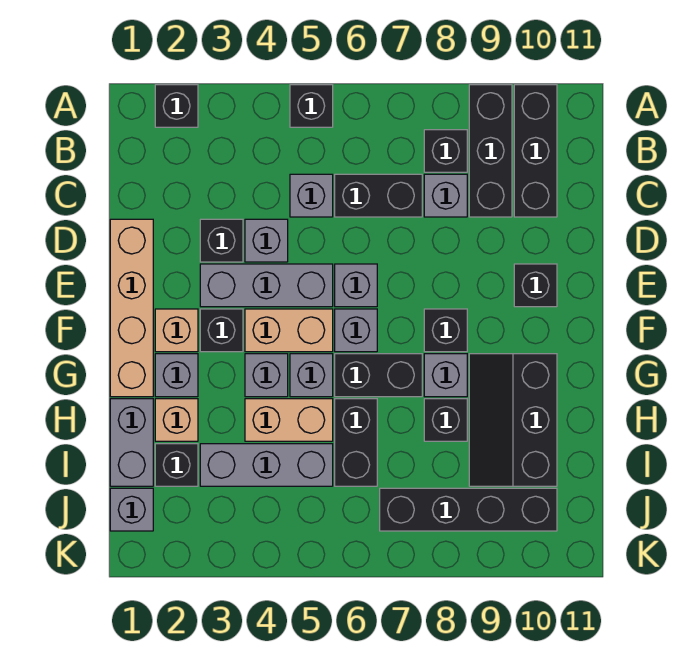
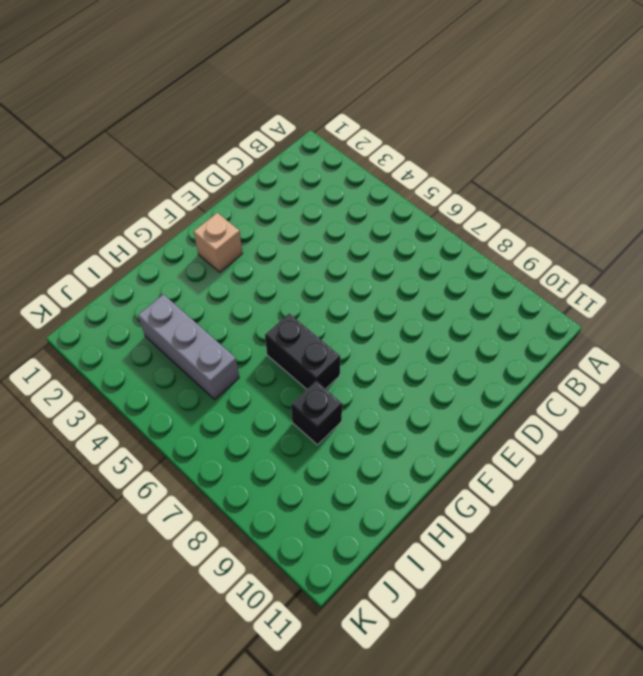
none -> black 1x1 brick [155,85,198,127]
none -> black 1x1 brick [290,85,333,127]
none -> black 1x3 brick [469,85,512,217]
none -> black 1x3 brick [514,85,557,217]

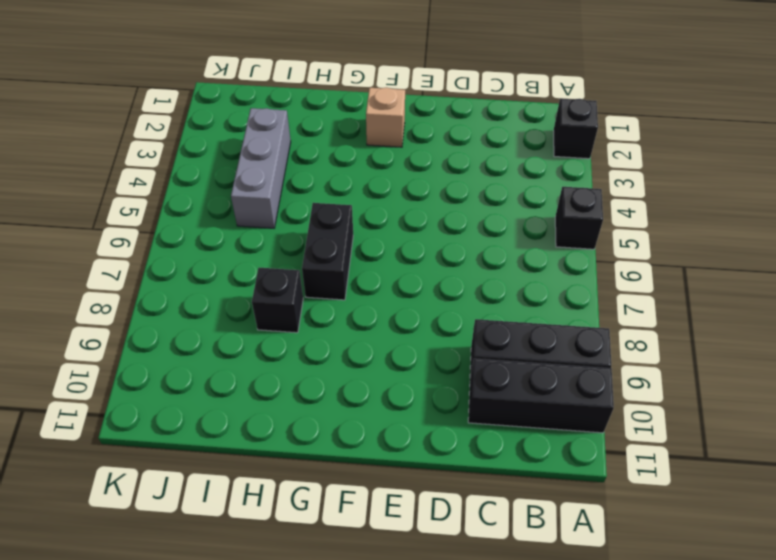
none -> black 1x1 brick [424,130,467,172]
none -> grey 1x1 brick [290,174,333,217]
none -> black 1x2 brick [335,174,422,217]
none -> grey 1x1 brick [424,174,467,217]

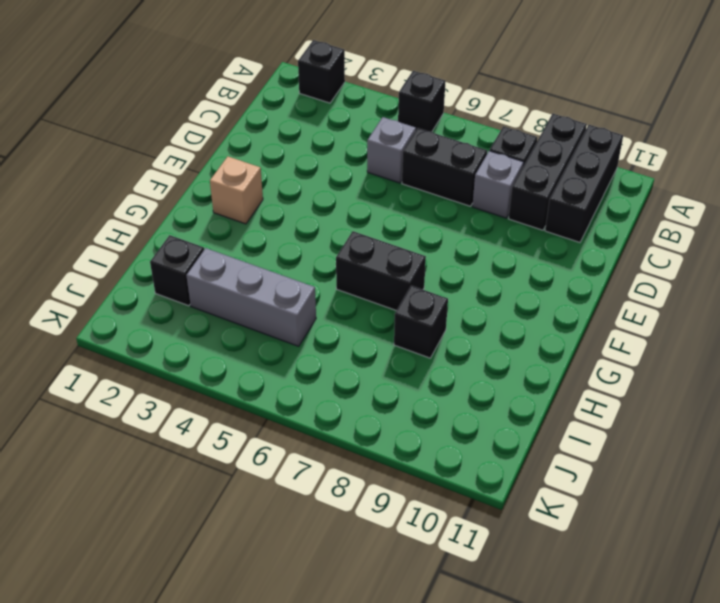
none -> tan 1x4 brick [110,219,153,397]
none -> black 1x1 brick [200,219,243,262]
none -> grey 1x1 brick [245,219,288,262]
none -> grey 1x3 brick [200,264,333,307]

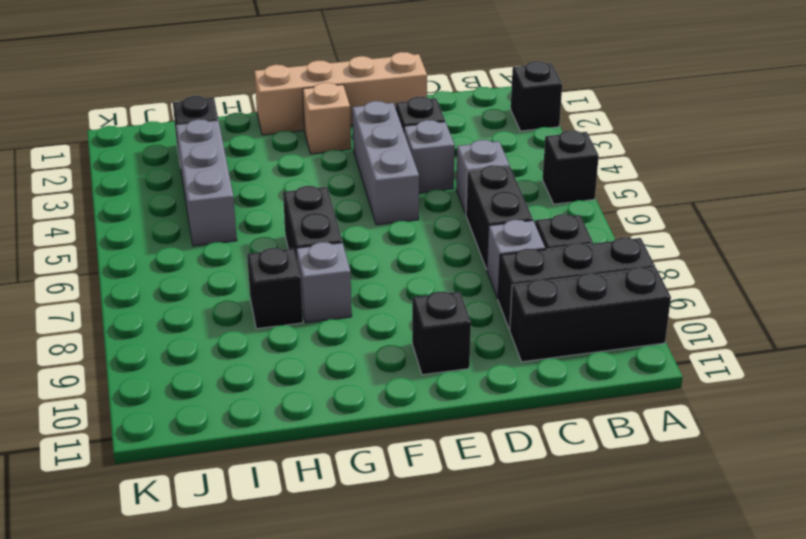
none -> grey 1x1 brick [335,264,377,307]
none -> black 1x1 brick [200,309,243,352]
none -> tan 1x2 brick [245,309,333,352]
none -> grey 1x1 brick [335,309,377,352]

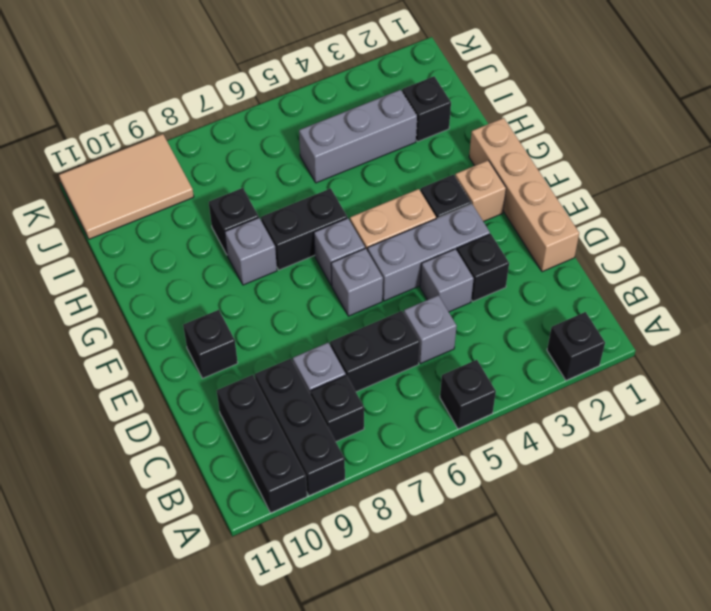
tan 2x3 tile [59,134,194,239] -> black 1x4 brick [380,488,557,531]
none -> black 1x1 brick [424,309,467,352]
none -> grey 1x1 brick [155,354,198,397]
none -> grey 1x1 brick [245,354,288,397]
none -> grey 1x1 brick [290,354,333,397]

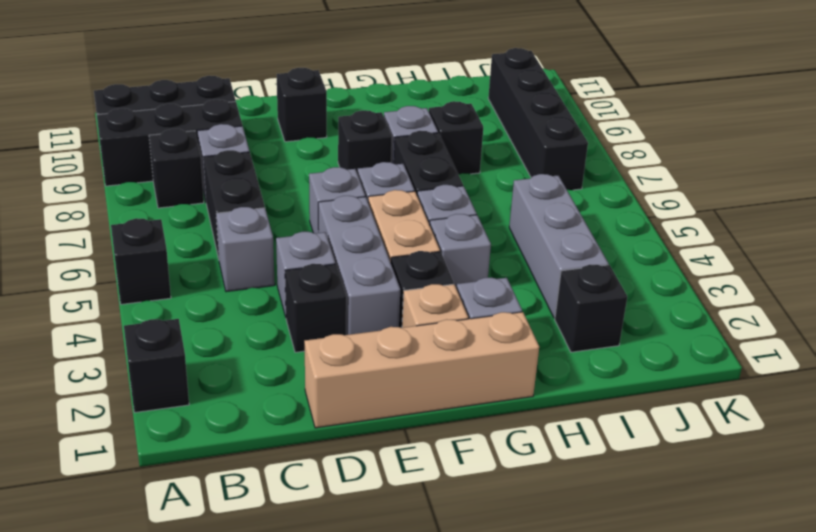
none -> black 2x3 slope [469,354,557,486]
none -> grey 1x2 brick [110,399,153,486]
none -> tan 1x1 brick [155,399,198,441]
none -> tan 1x2 brick [245,399,333,441]

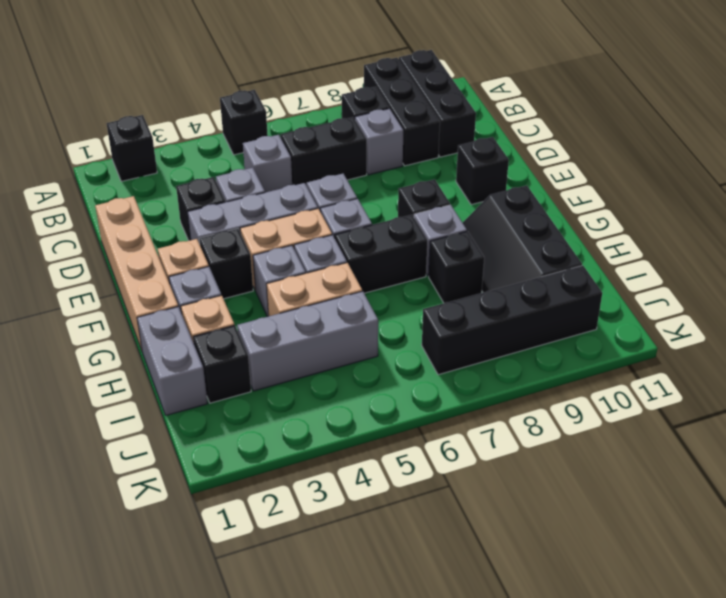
none -> black 1x2 brick [335,399,377,486]
none -> grey 1x1 brick [110,488,153,531]

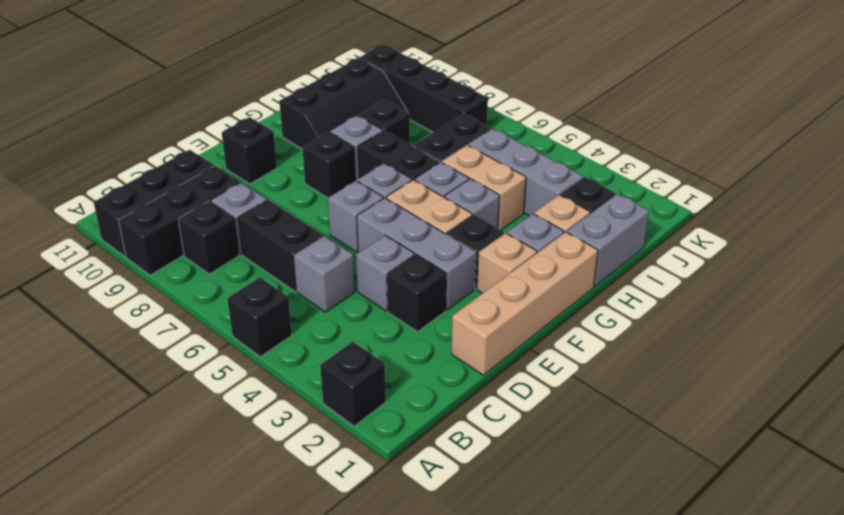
none -> grey 1x1 brick [110,488,153,531]

